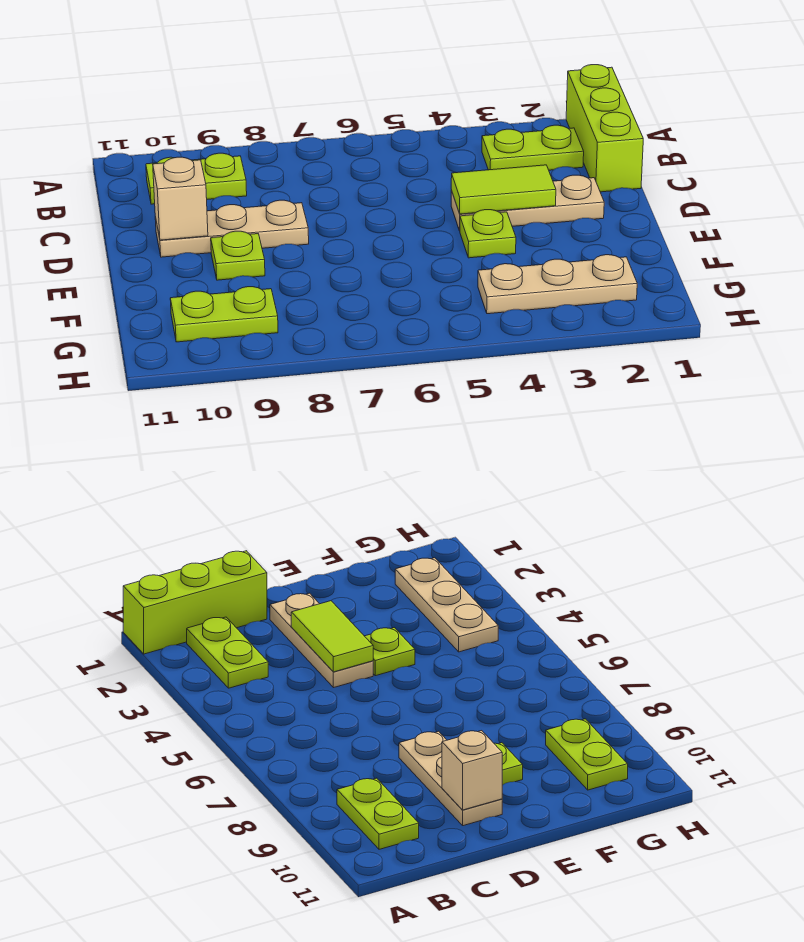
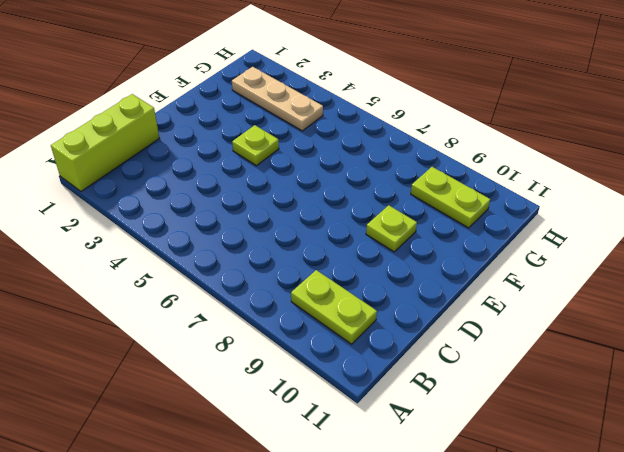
none -> lime 1x2 plate [482,125,584,170]
none -> tan 1x3 plate [451,175,604,231]

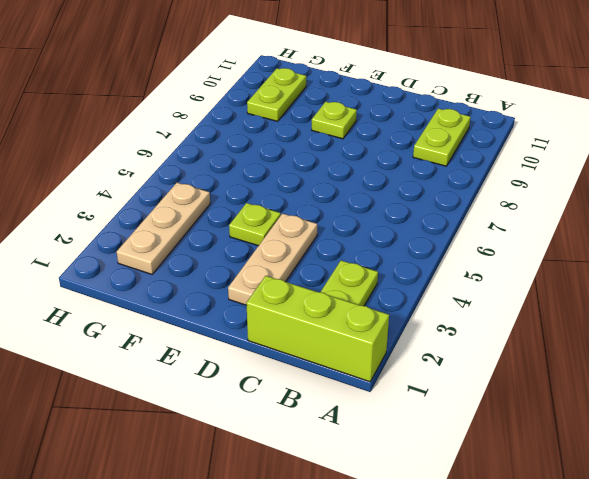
none -> tan 1x3 plate [155,200,309,257]
none -> lime 1x2 tile [451,165,556,214]

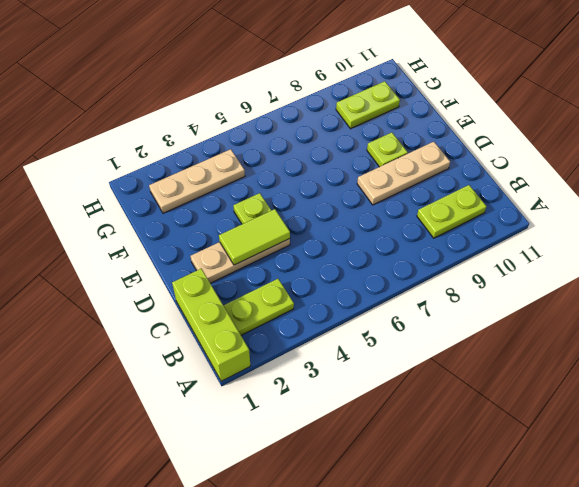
none -> tan 1x1 brick [153,157,208,240]

